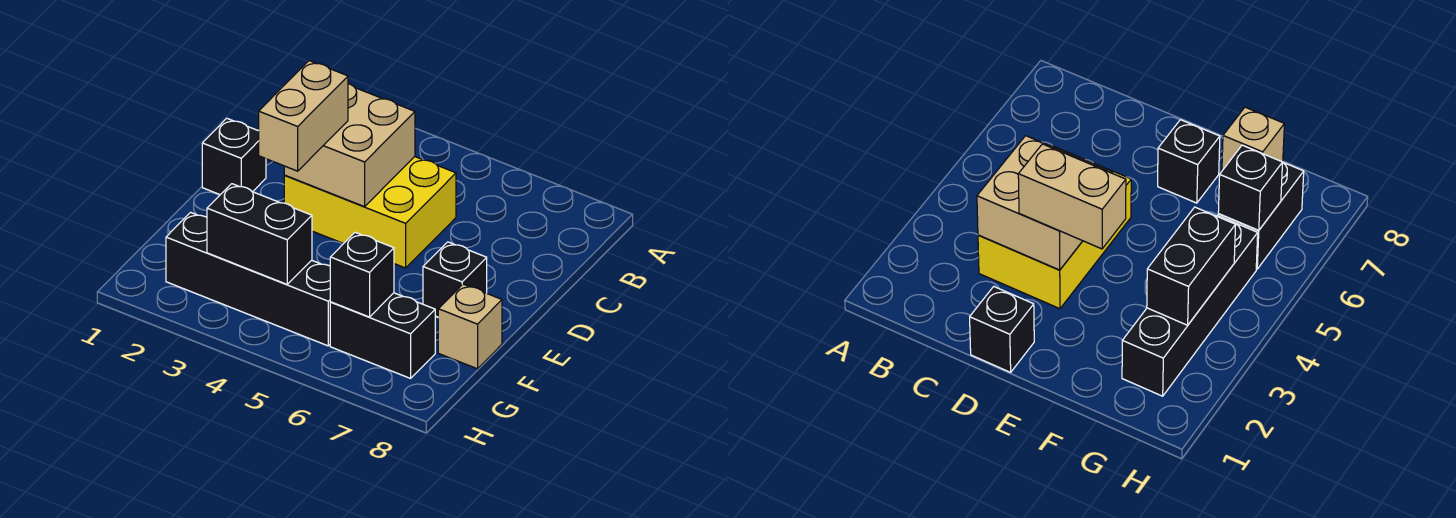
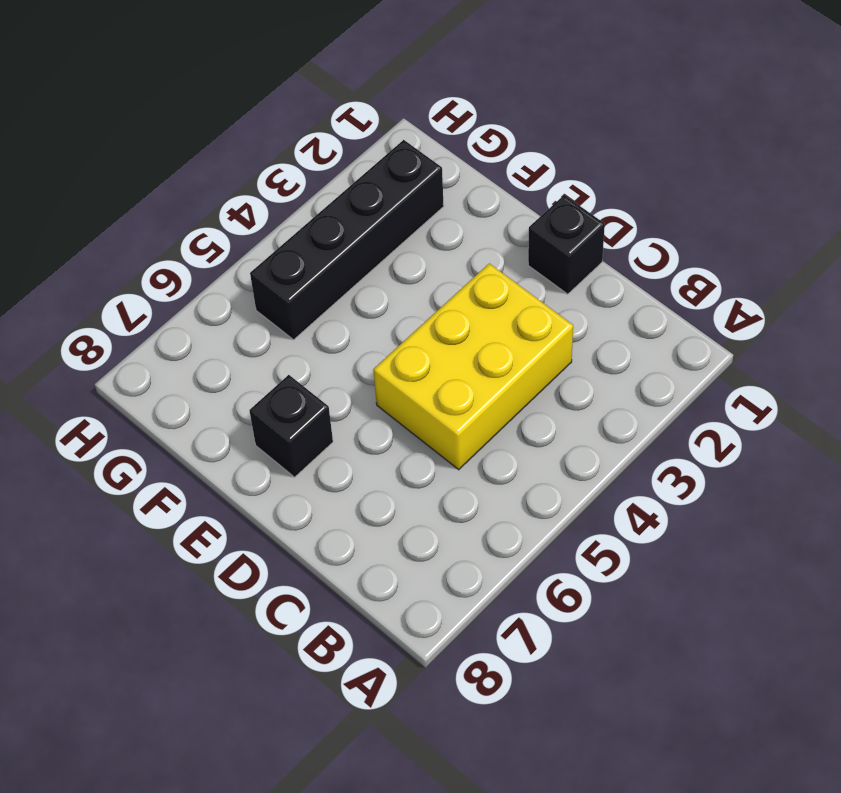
none -> tan 1x1 brick [438,284,502,369]
none -> black 1x2 brick [330,293,435,378]

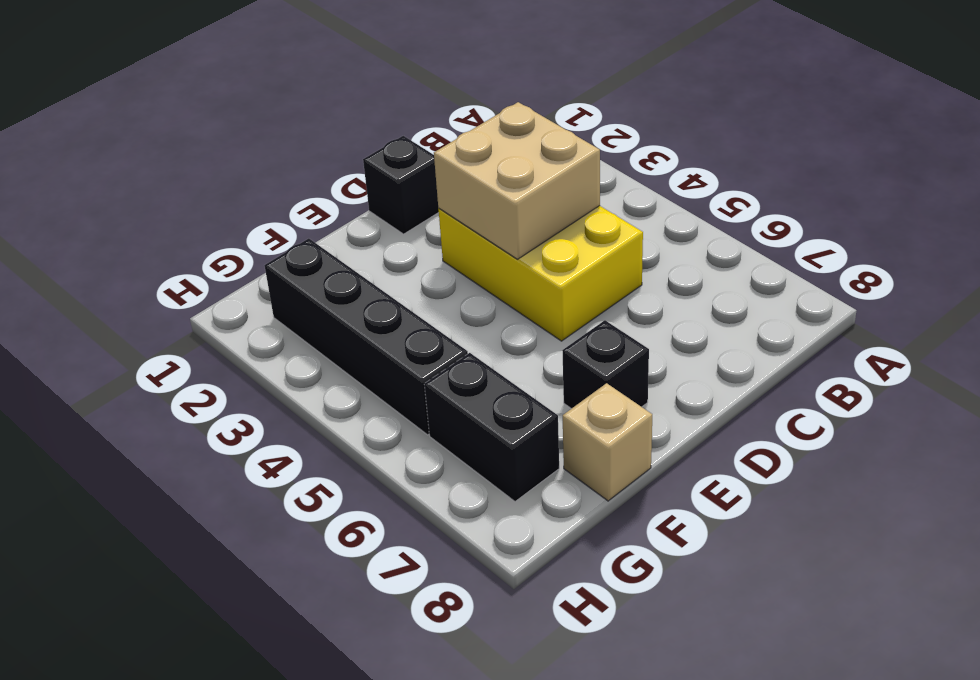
none -> black 1x2 brick [207,184,312,284]
none -> black 1x1 brick [330,233,394,317]

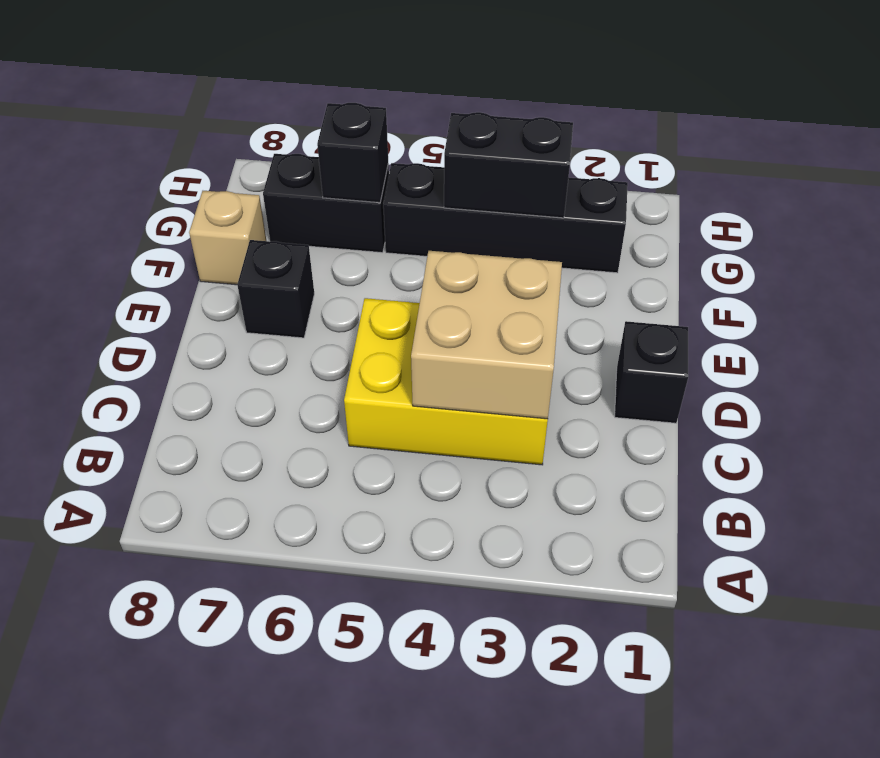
none -> tan 1x2 brick [259,61,348,171]

